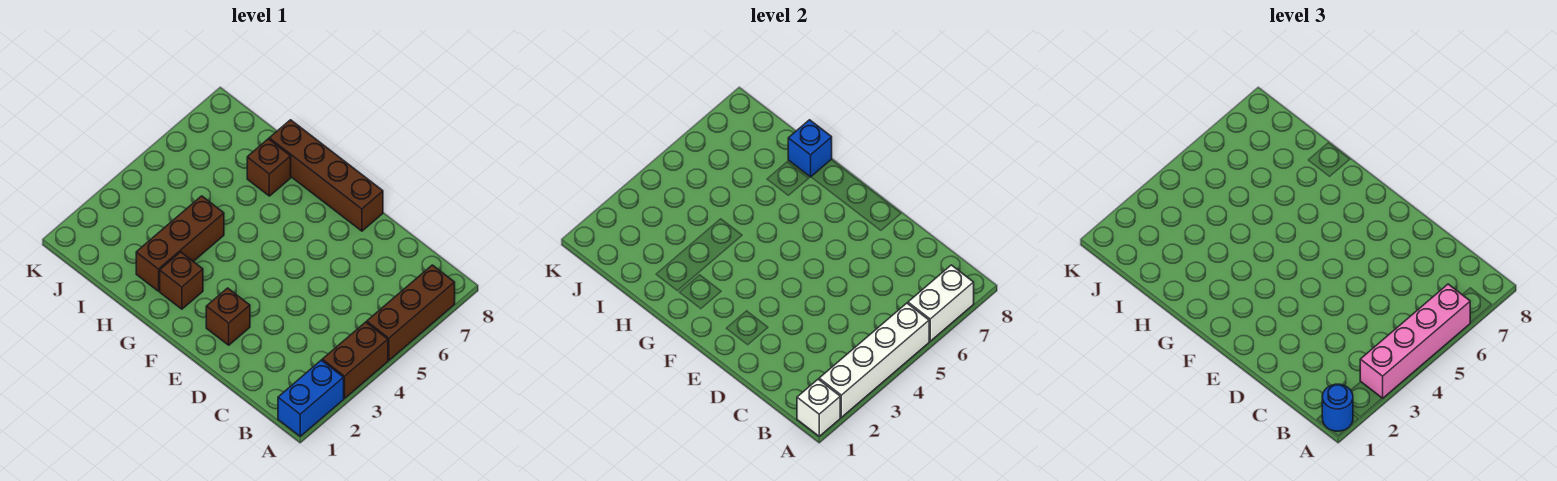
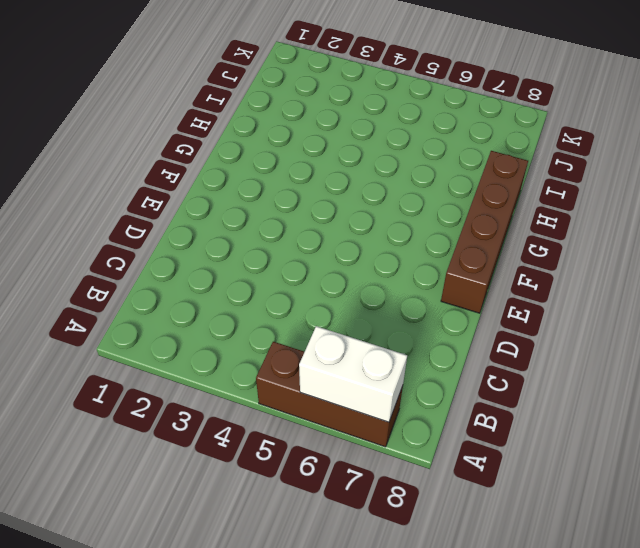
none -> blue 1x2 brick [278,360,344,436]
none -> brown 1x2 brick [322,322,388,398]
none -> brown 1x1 brick [206,288,250,345]

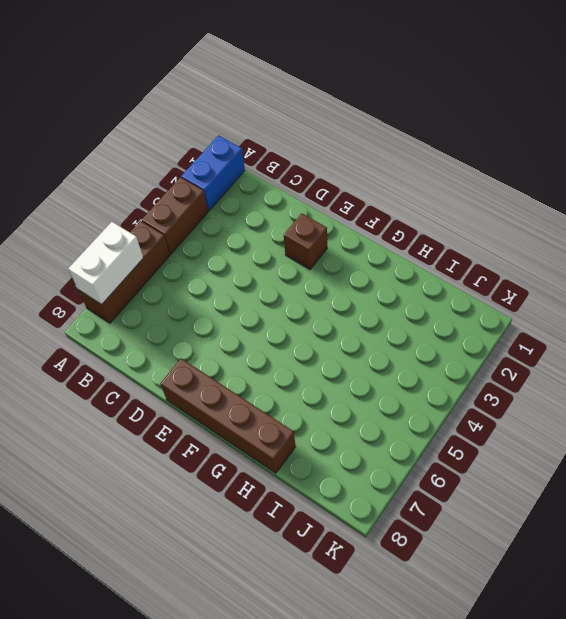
none -> brown 1x1 brick [160,252,203,309]
none -> brown 1x3 brick [136,196,224,291]
none -> brown 1x1 brick [247,139,291,196]

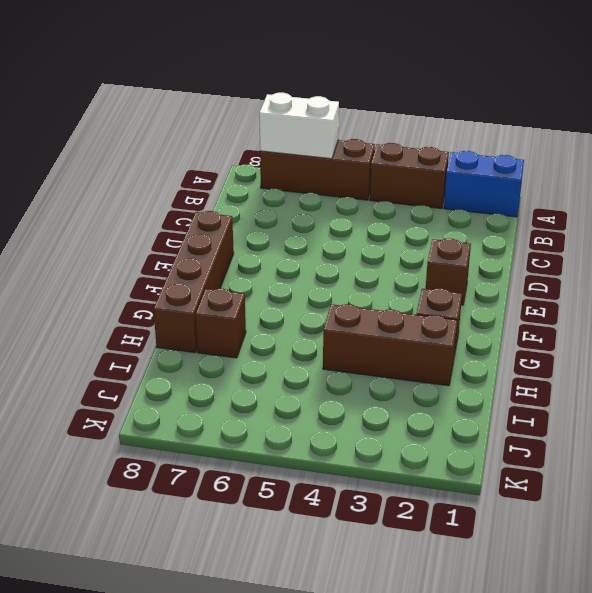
none -> white 1x1 brick [797,379,840,436]
none -> white 1x4 brick [819,303,929,417]
none -> blue 1x1 brick [788,120,832,177]

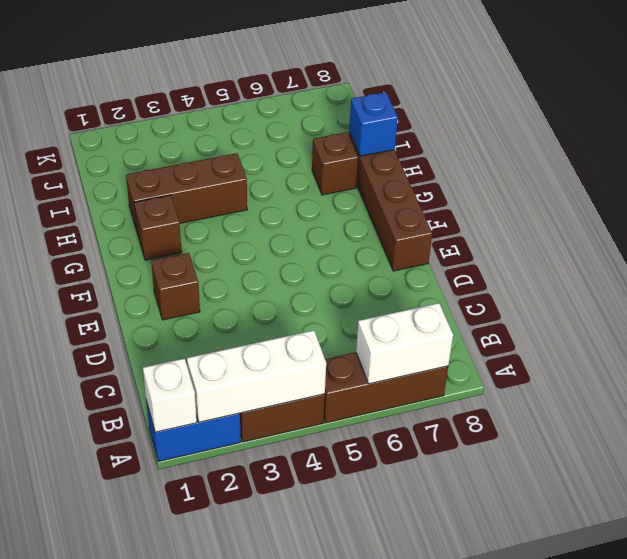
white 1x3 brick [187,330,326,422] -> white 1x4 brick [819,303,929,417]
none -> blue 1x1 round brick [1322,384,1353,431]
none -> pink 1x4 brick [1360,284,1470,398]

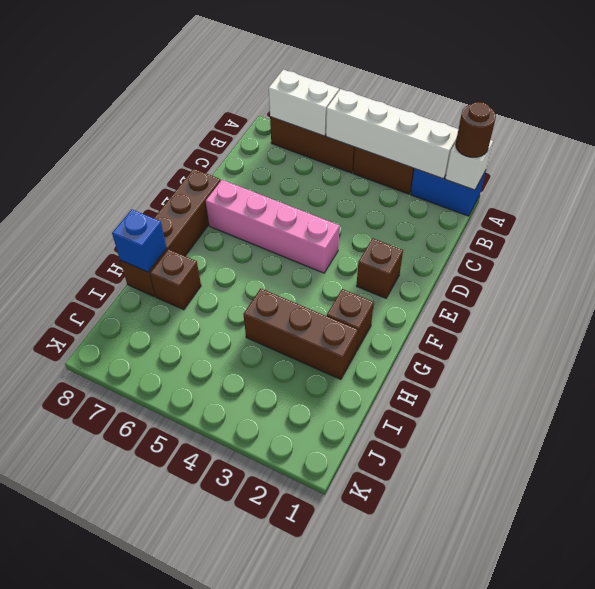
brown 1x1 round brick [456,102,496,157] -> blue 1x1 round brick [1322,384,1353,431]
pink 1x4 brick [206,180,340,273] -> pink 1x4 brick moved to [1360,284,1470,398]

